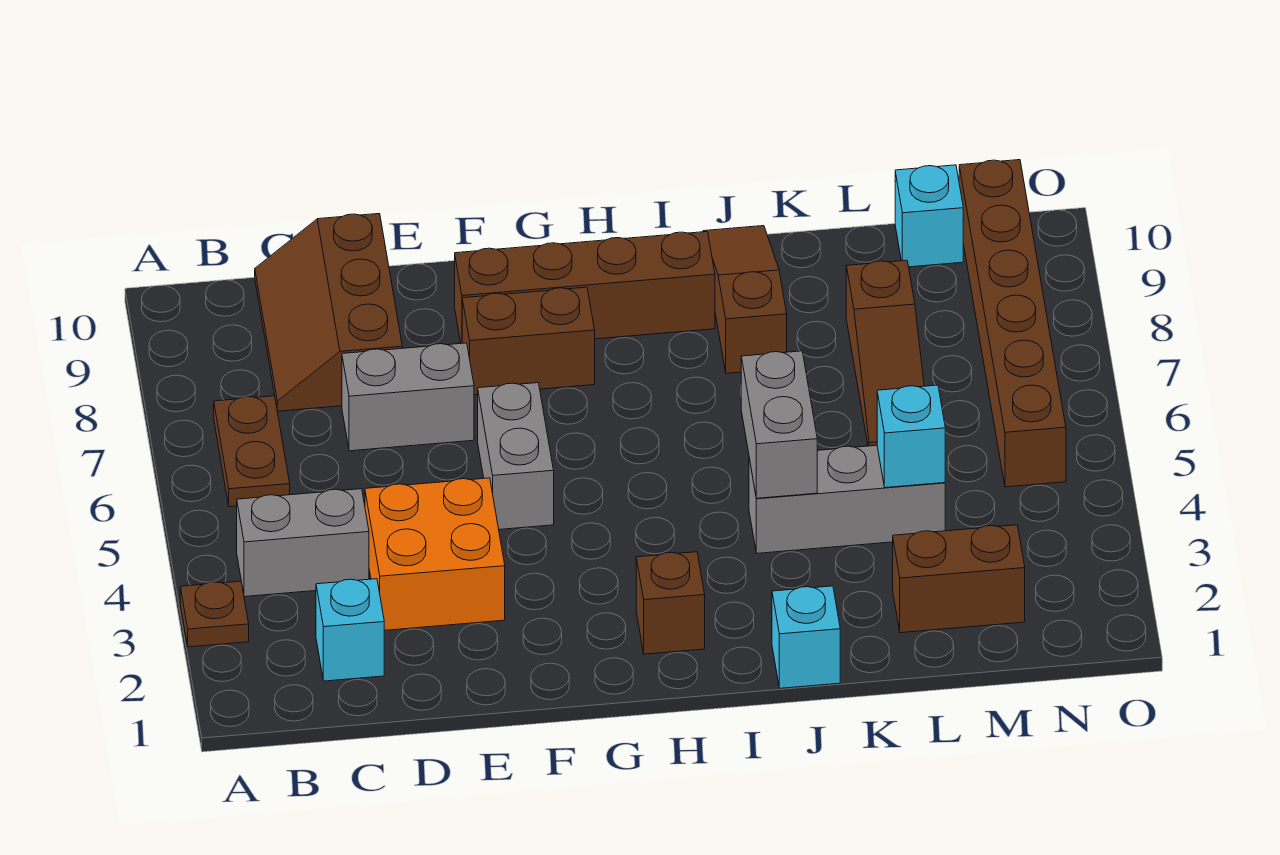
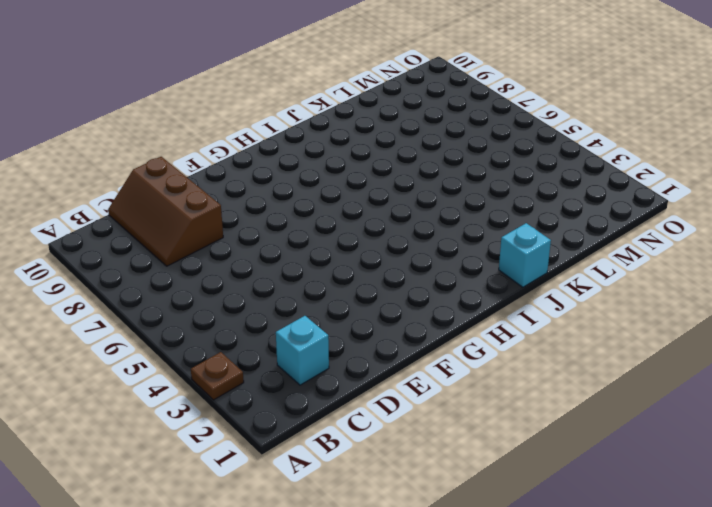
none -> grey 1x2 brick [237,489,369,597]
none -> brown 1x2 plate [214,396,290,507]
none -> orange 2x2 brick [365,478,505,630]

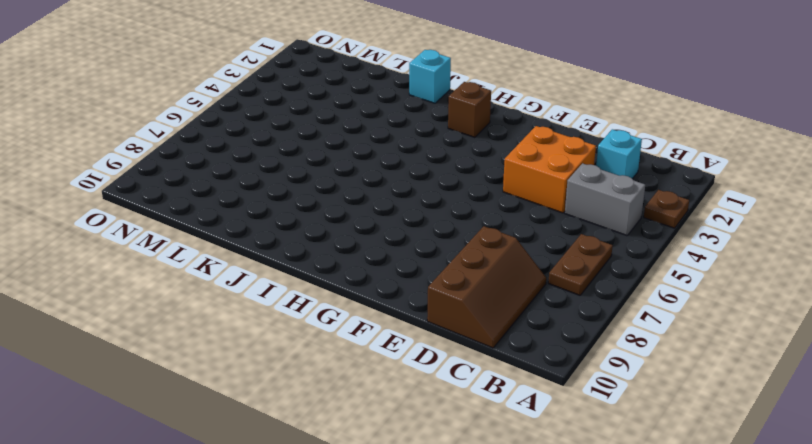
none -> grey 1x2 brick [342,343,474,451]
none -> grey 1x2 brick [478,383,554,530]
none -> brown 1x2 brick [462,287,595,395]

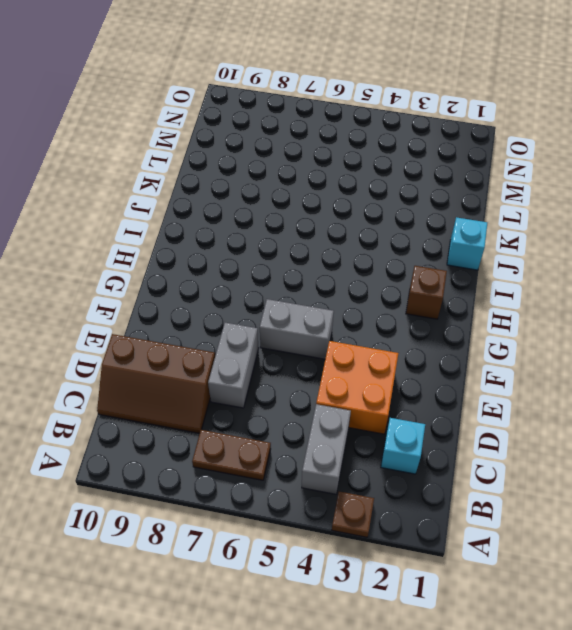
none -> brown 1x2 brick [462,287,595,395]
none -> brown 1x4 brick [455,232,715,343]
none -> grey 1x3 brick [749,445,945,553]

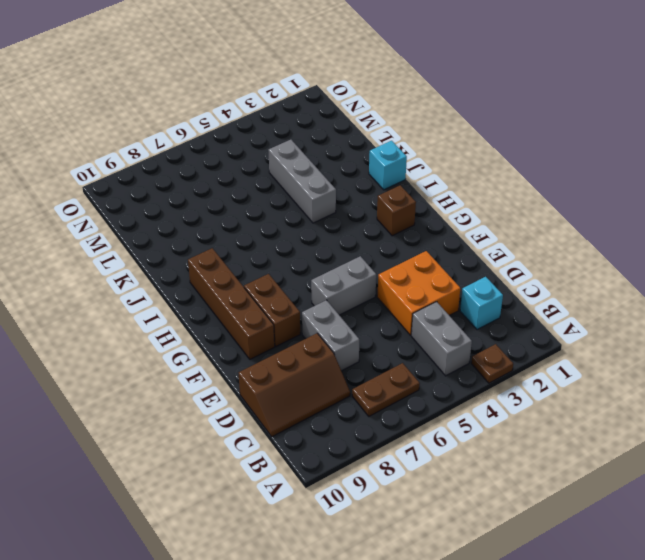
none -> brown 1x3 slope [703,226,787,374]
none -> brown 1x2 brick [893,525,1025,633]
none -> brown 1x3 slope [846,260,924,446]

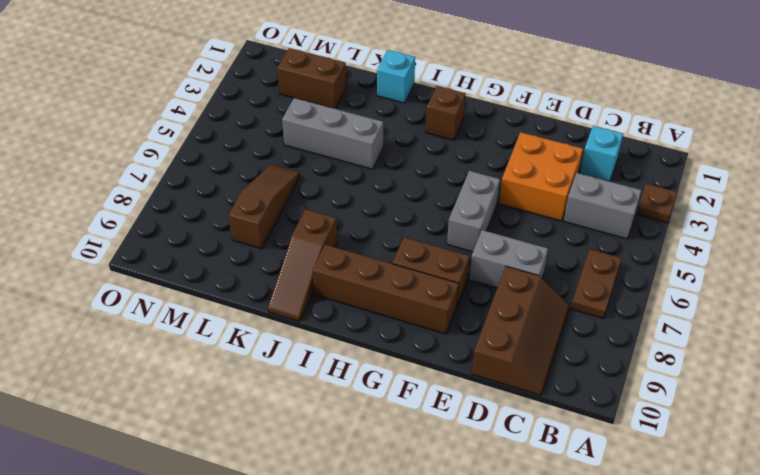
none -> cyan 1x1 brick [895,165,963,267]
none -> brown 1x6 brick [959,160,1066,487]
none -> grey 1x2 brick [741,351,817,498]

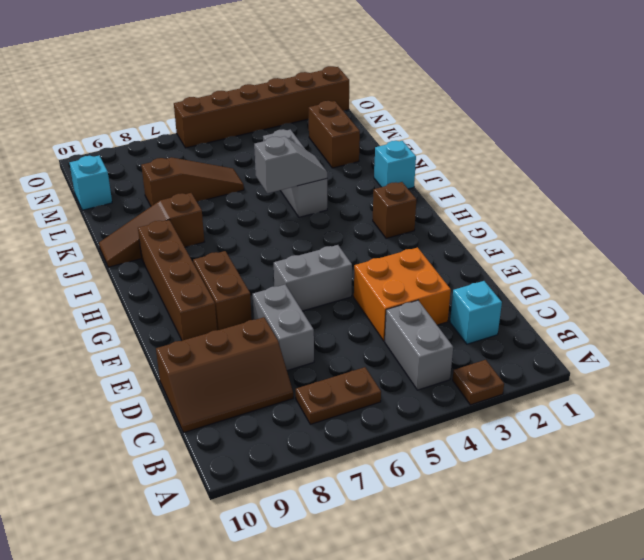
grey 1x2 slope [254,136,327,193] -> grey 1x2 brick [741,351,817,498]
brown 1x6 brick [174,66,349,148] -> brown 1x6 brick moved to [959,160,1066,487]
none -> cyan 1x1 brick [877,385,945,488]

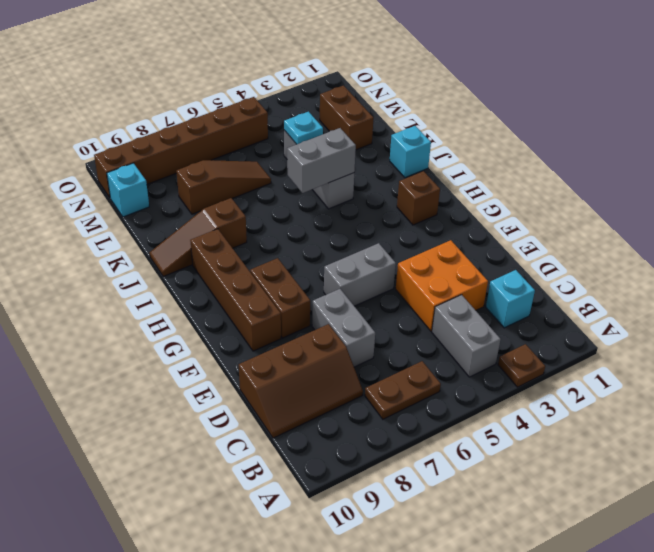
cyan 1x1 plate [284,112,323,144] -> cyan 1x1 brick [877,385,945,488]

